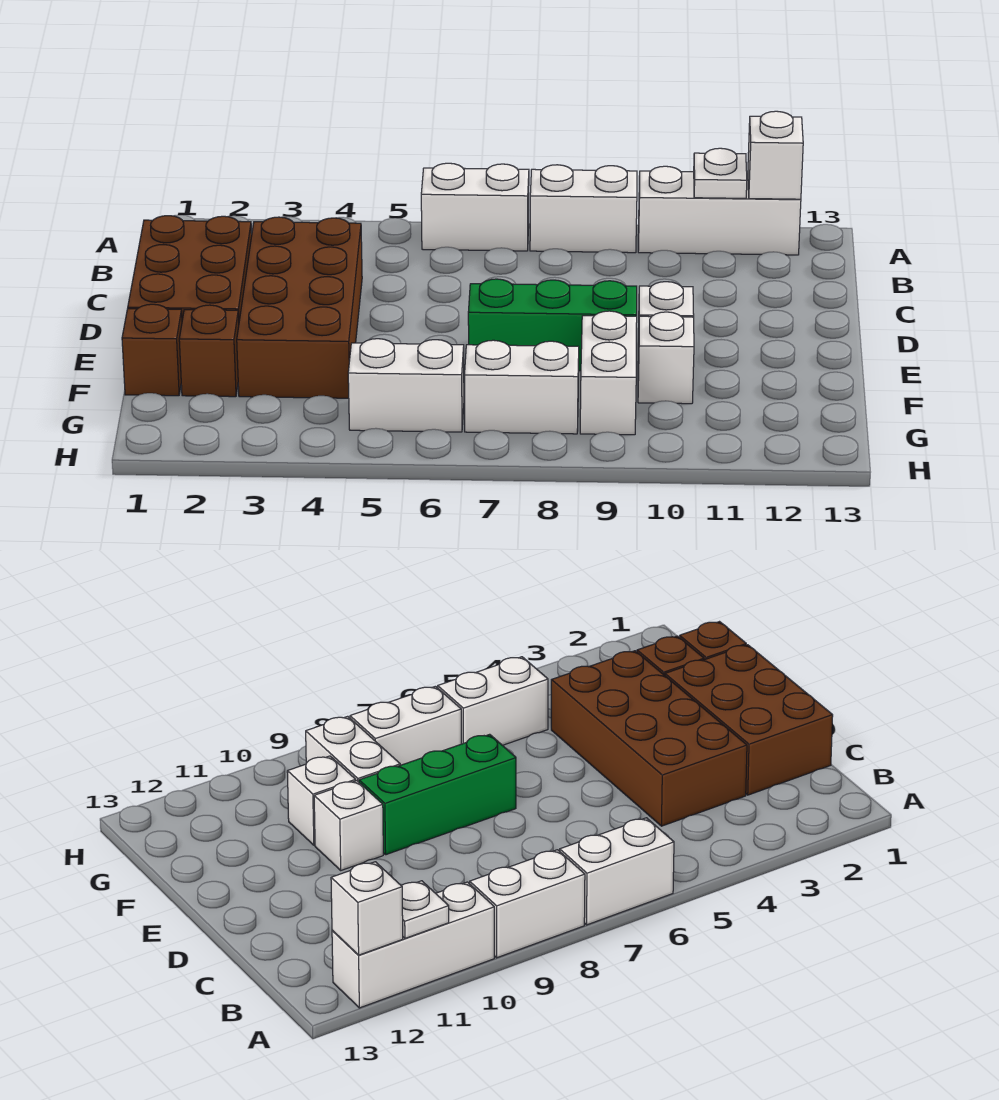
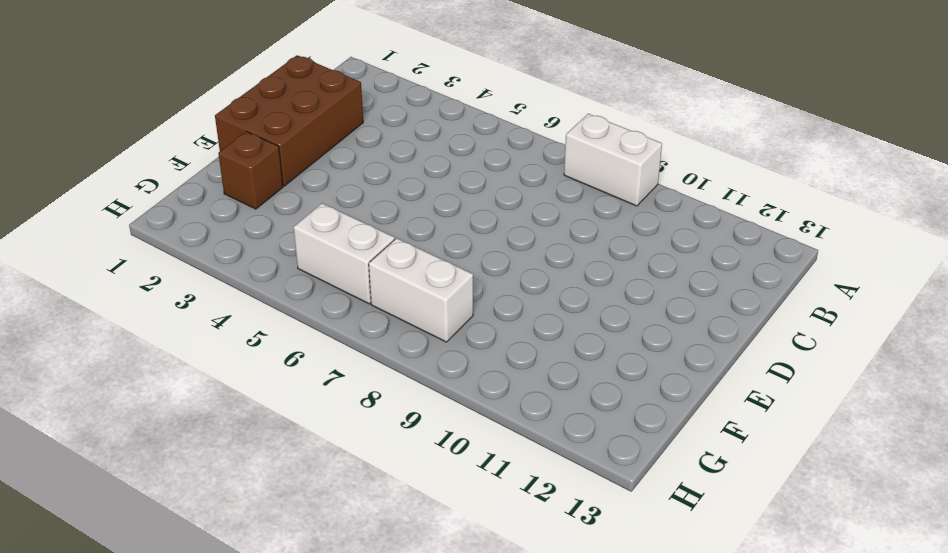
none -> white 1x2 brick [421,163,529,251]
none -> white 1x3 brick [638,166,801,255]
none -> brown 2x4 brick [237,217,362,398]

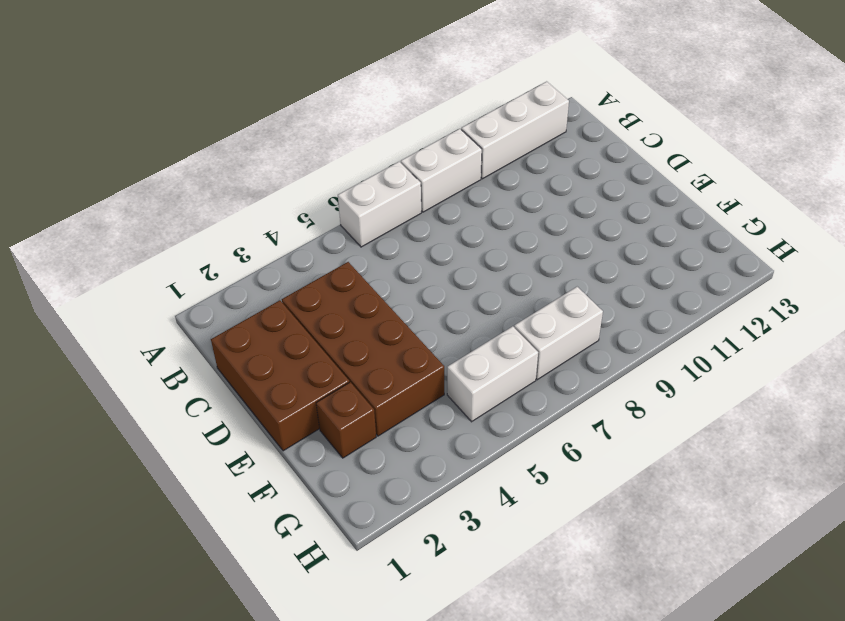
none -> green 1x3 brick [468,279,637,371]
none -> white 1x1 brick [638,282,694,353]
none -> brown 1x1 brick [122,304,182,396]

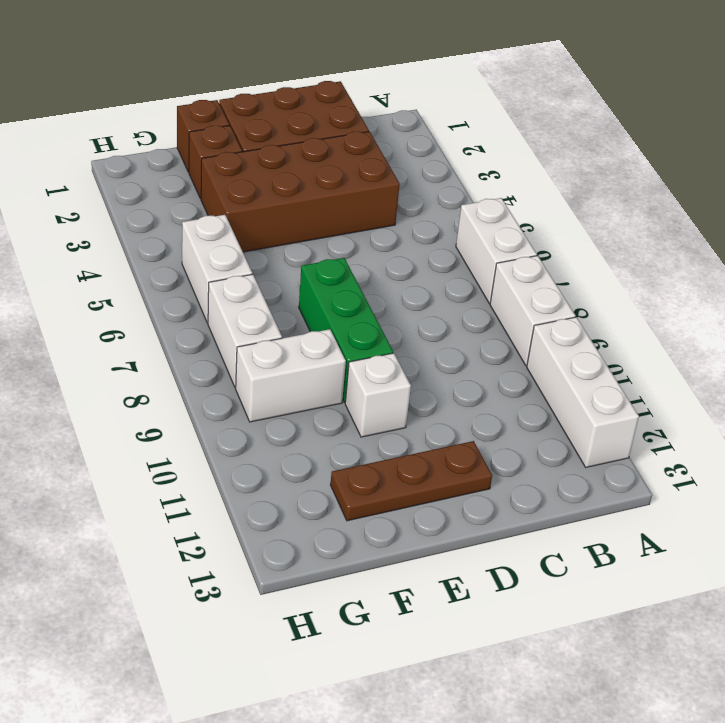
brown 1x3 plate [331,441,492,521] -> none
none -> white 1x1 brick [638,312,694,404]
none -> white 1x1 plate [694,148,747,198]
none -> white 1x1 brick [748,111,803,199]

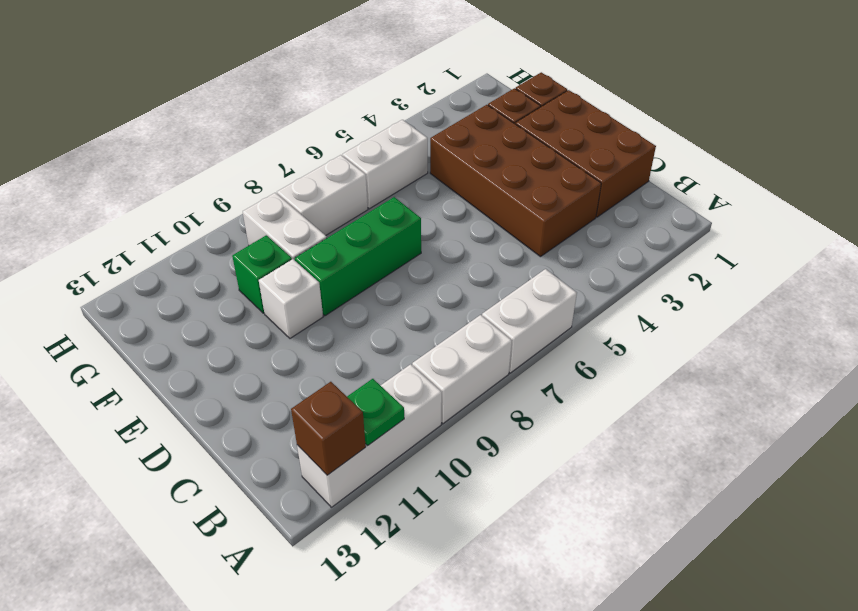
green 1x1 plate [347,379,404,445] -> white 1x1 plate [694,148,747,198]
brown 1x1 brick [291,382,366,475] -> white 1x1 brick [748,111,803,199]
green 1x1 brick [232,235,292,313] -> white 1x1 brick [638,312,694,404]

